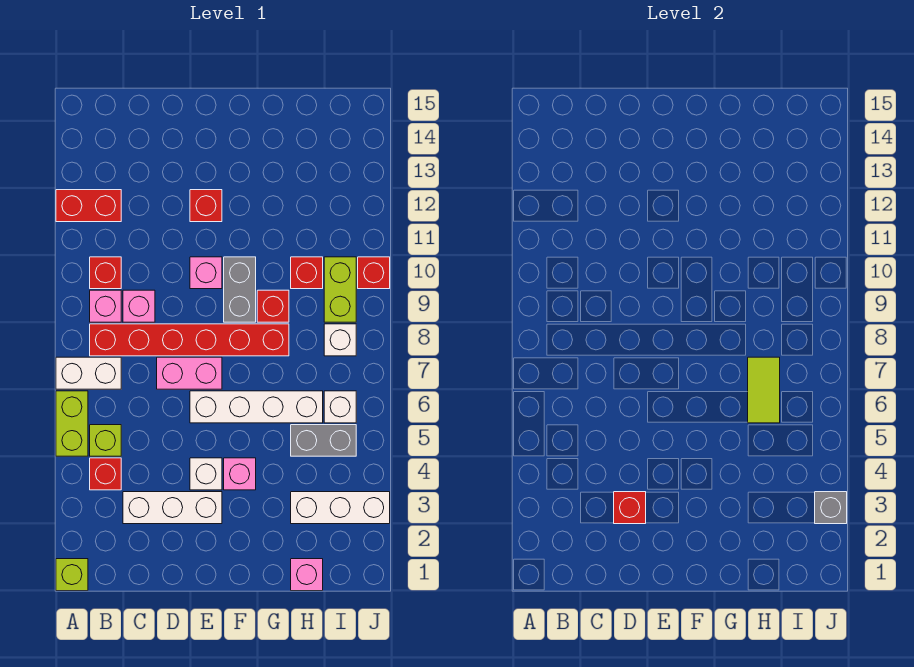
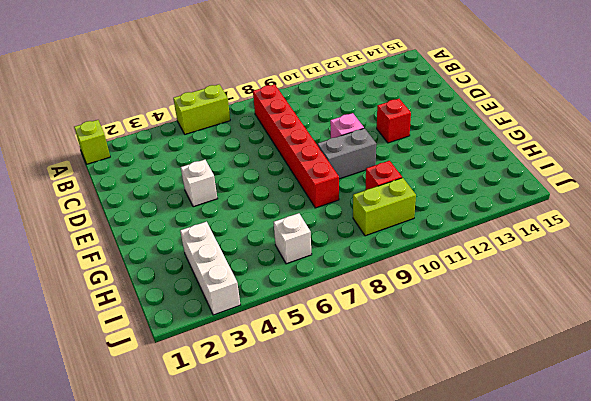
none -> white 1x2 brick [56,357,121,389]
none -> red 1x2 brick [56,190,121,222]
none -> red 1x1 brick [90,458,121,490]
none -> lime 1x1 brick [90,425,121,456]

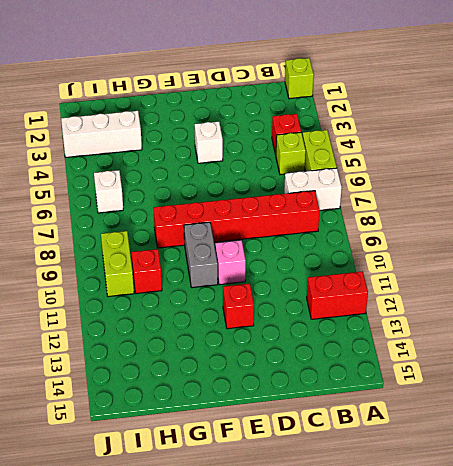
none -> pink 1x1 brick [90,290,121,322]
none -> red 1x1 brick [90,257,121,289]
none -> white 1x3 brick [123,492,222,524]
none -> pink 1x1 brick [123,290,155,322]

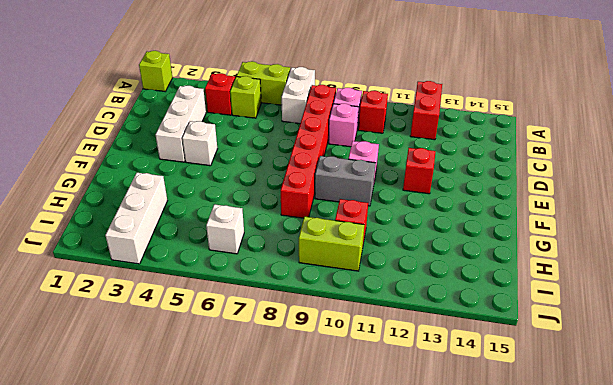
none -> pink 1x2 brick [157,357,222,389]
none -> white 1x4 brick [190,391,323,423]
none -> pink 1x1 brick [224,458,256,490]
none -> red 1x1 brick [257,290,289,322]

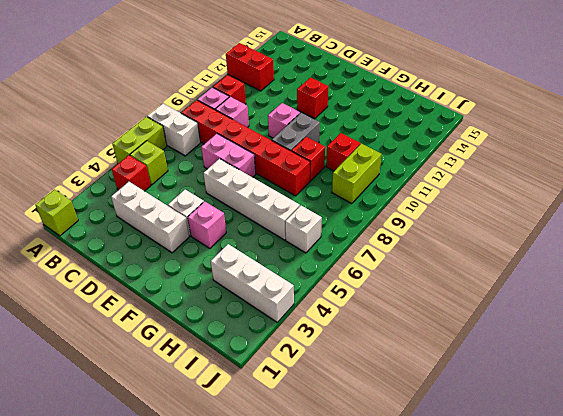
none -> pink 1x1 brick [291,559,323,591]
none -> grey 1x2 brick [291,425,356,456]
none -> white 1x1 brick [324,324,356,356]
none -> red 1x1 brick [358,257,390,289]

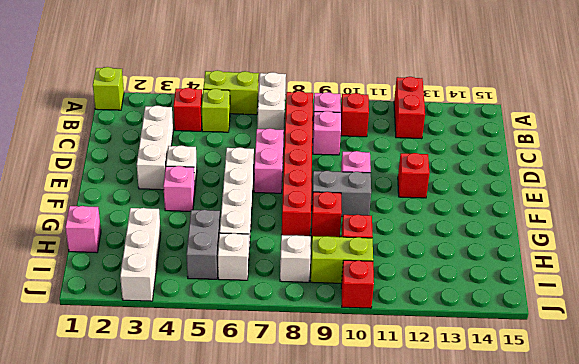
none -> red 1x1 brick [614,492,646,524]
none -> lime 1x2 tile [748,357,780,423]
none -> grey 1x1 brick [815,492,847,524]

